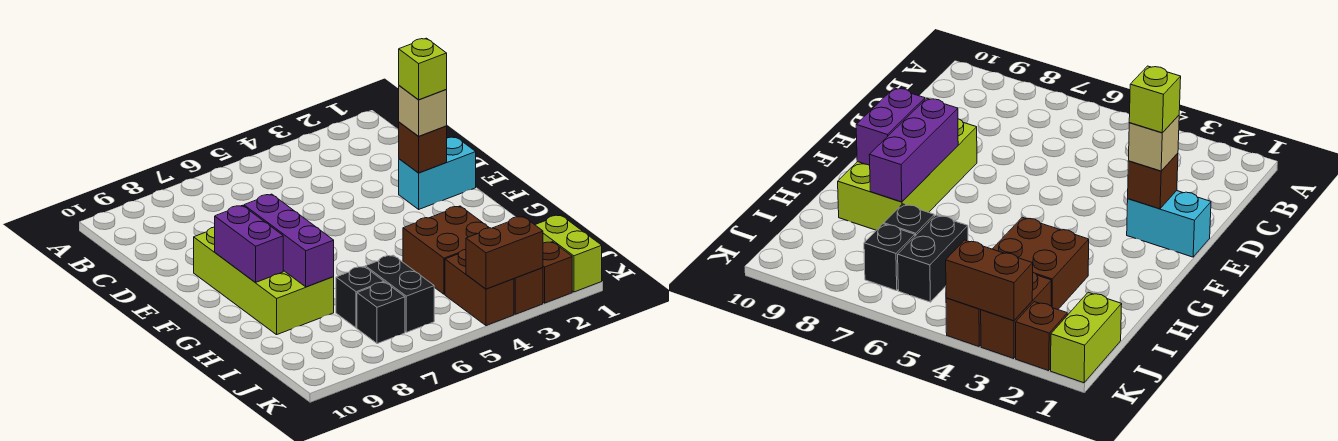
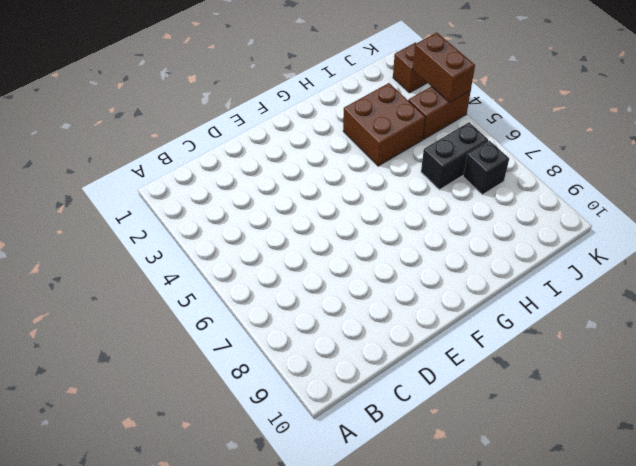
none -> cyan 1x2 brick [399,137,476,209]
none -> lime 2x4 brick [194,227,334,335]
none -> black 1x1 brick [336,267,384,328]

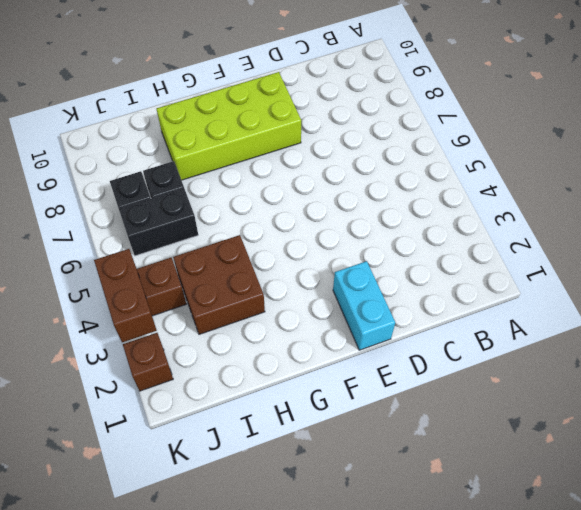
none -> lime 1x2 brick [535,215,602,292]
none -> brown 1x2 brick [514,268,543,314]
none -> brown 1x1 brick [399,122,447,173]

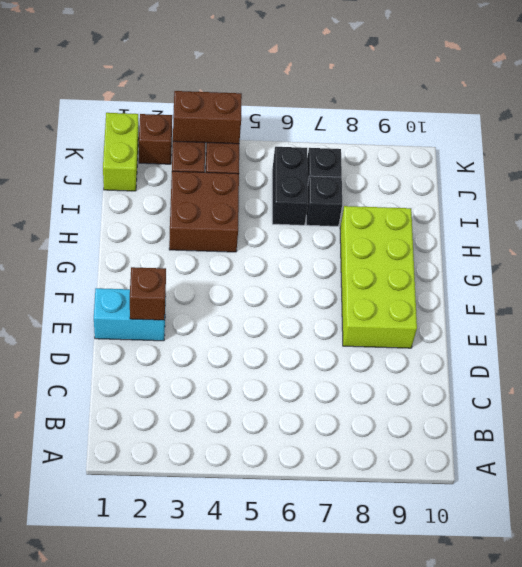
none -> purple 1x3 brick [244,194,334,287]
none -> purple 1x2 brick [215,205,283,283]
none -> tan 1x1 brick [399,86,447,136]

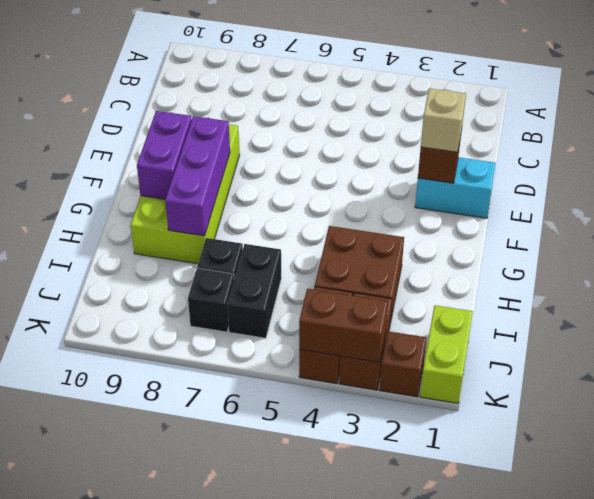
none -> lime 1x1 brick [399,38,447,100]

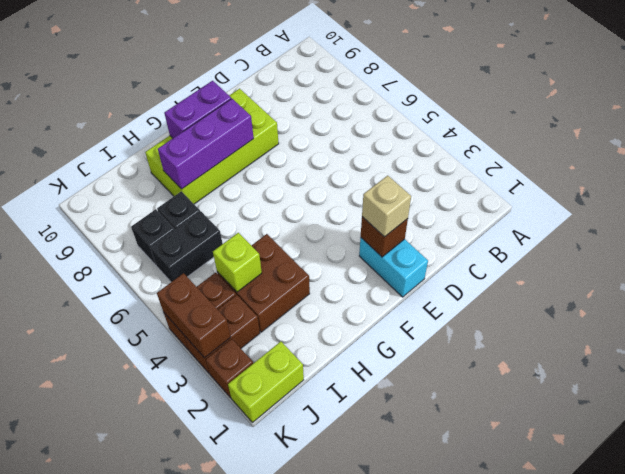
lime 1x1 brick [213,233,262,292] -> lime 1x1 brick moved to [399,38,447,100]

